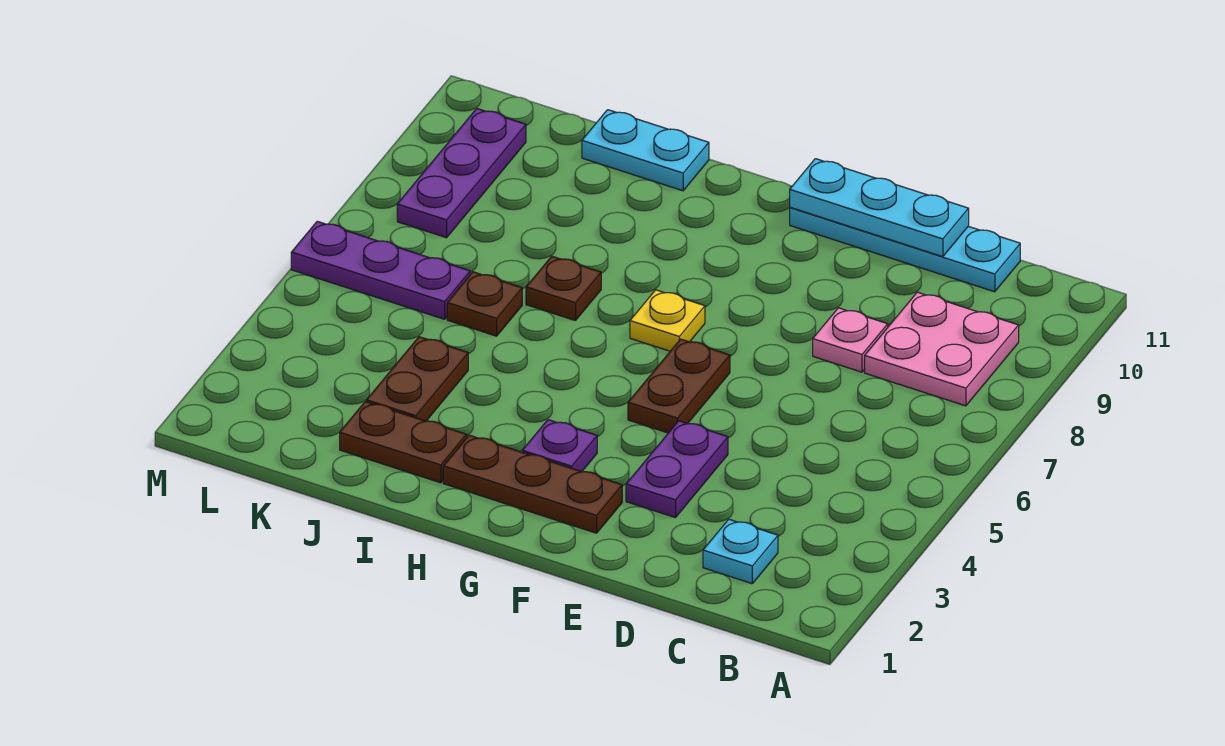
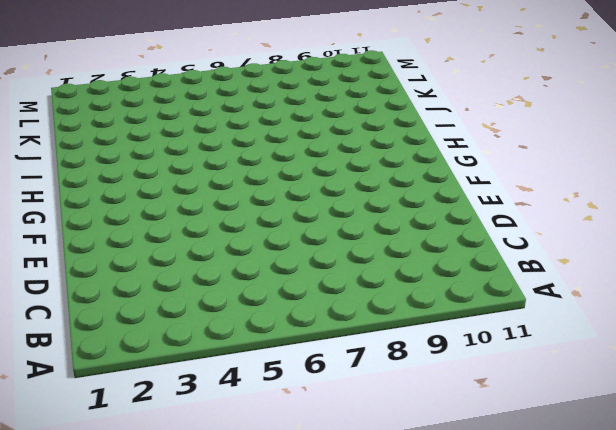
none -> pink 2x2 plate [865,292,1019,406]
none -> cyan 1x1 plate [703,519,778,584]
none -> cyan 1x4 plate [790,207,1020,292]

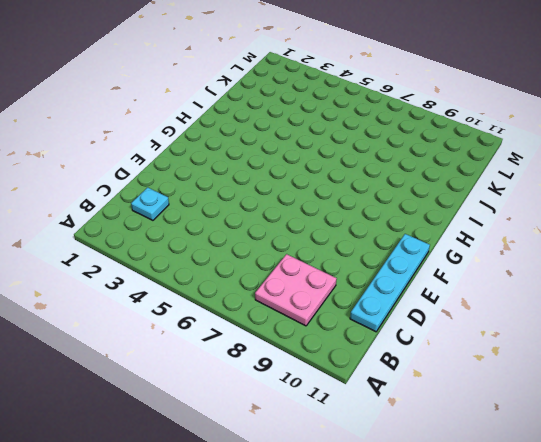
none -> pink 1x1 plate [813,308,888,372]
none -> purple 1x2 plate [626,421,728,518]
none -> brown 1x3 plate [443,435,622,533]

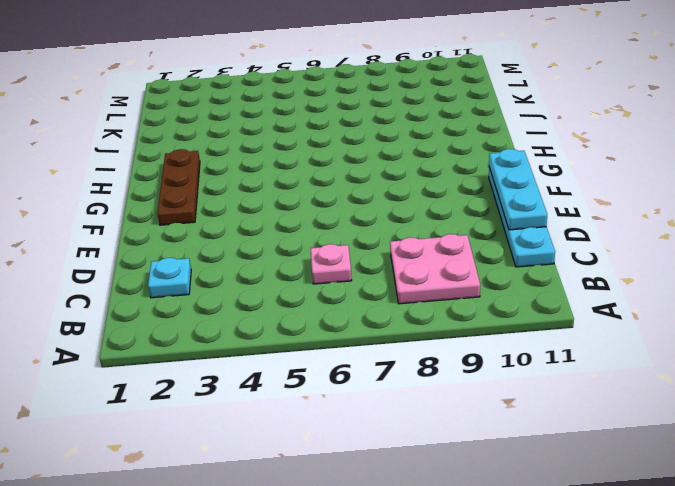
pink 1x1 plate [311,244,352,284] -> pink 1x1 plate moved to [813,308,888,372]
none -> purple 1x2 plate [626,421,728,518]
none -> brown 1x2 plate [628,339,730,433]
none -> purple 1x1 plate [522,420,597,472]

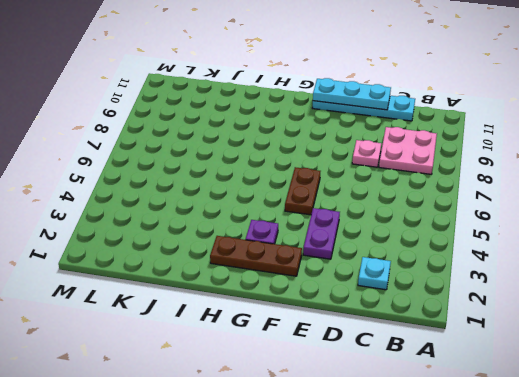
none -> yellow 1x1 plate [630,290,705,351]
none -> brown 1x2 plate [340,402,467,483]
none -> brown 1x1 plate [526,256,601,321]

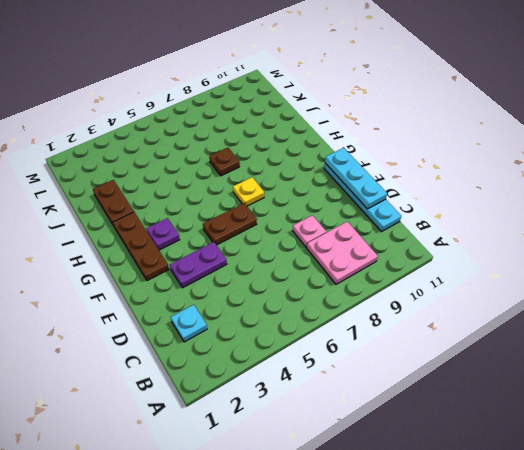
none -> cyan 1x2 plate [582,110,709,191]
none -> brown 1x2 plate [366,337,468,421]
none -> brown 1x1 plate [447,272,522,336]

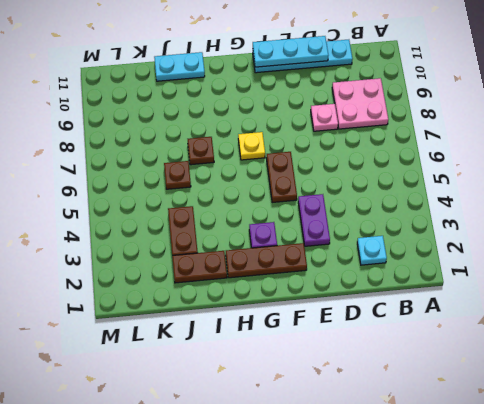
none -> purple 1x3 plate [291,221,470,319]
none -> purple 1x3 plate [397,109,526,238]

